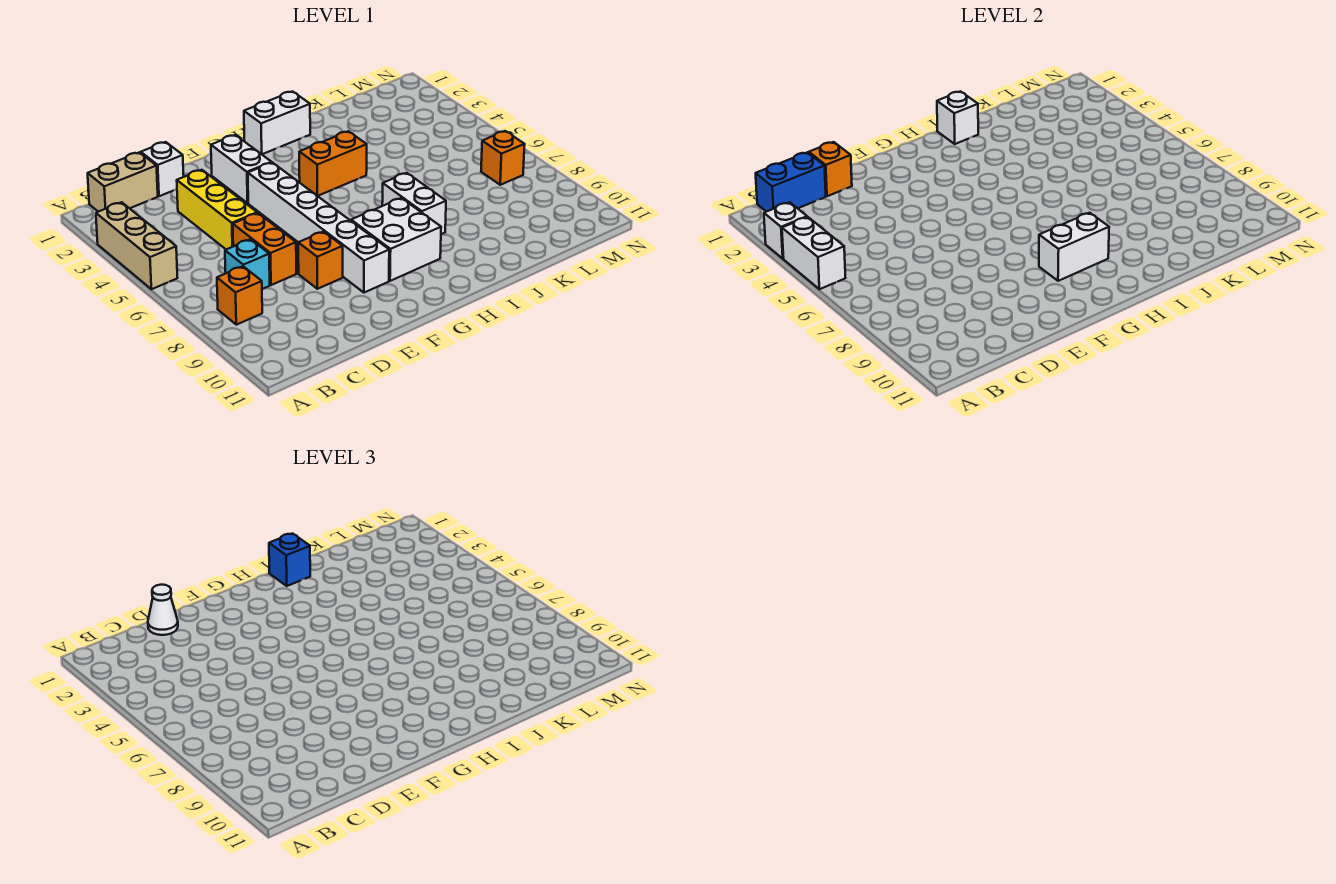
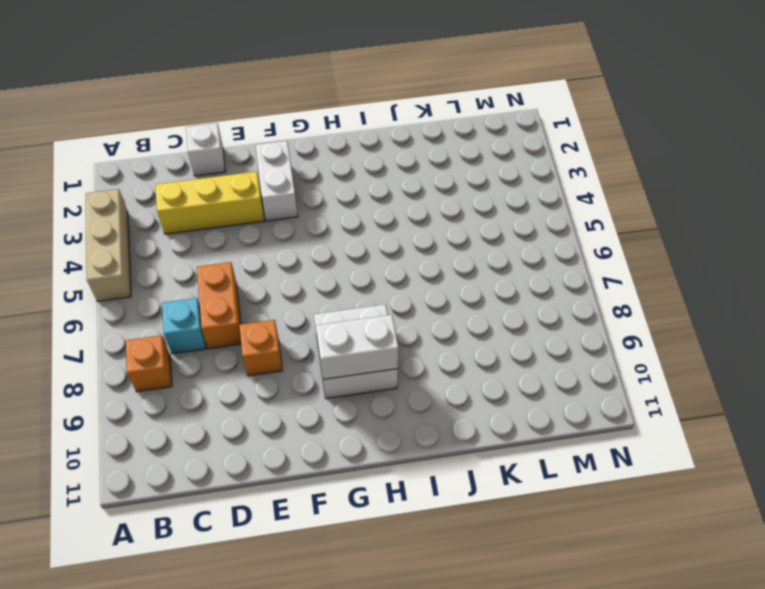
yellow 1x3 brick [155,172,264,234] -> yellow 1x3 brick turned to [177,170,257,249]
none -> tan 1x2 brick [88,152,158,212]
none -> white 1x6 brick [248,163,389,293]
none -> white 1x2 brick [244,92,310,154]

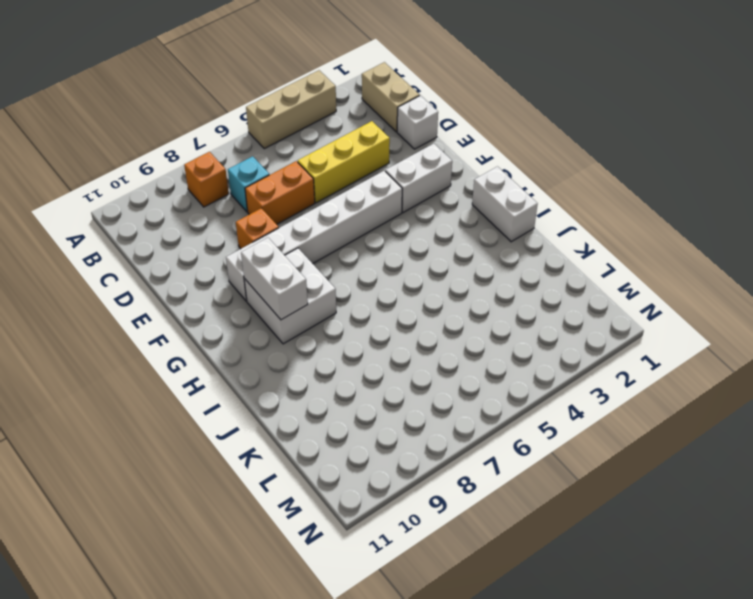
none -> orange 1x2 brick [299,131,367,196]
none -> white 1x2 brick [382,173,446,234]
none -> orange 1x1 brick [481,131,525,185]

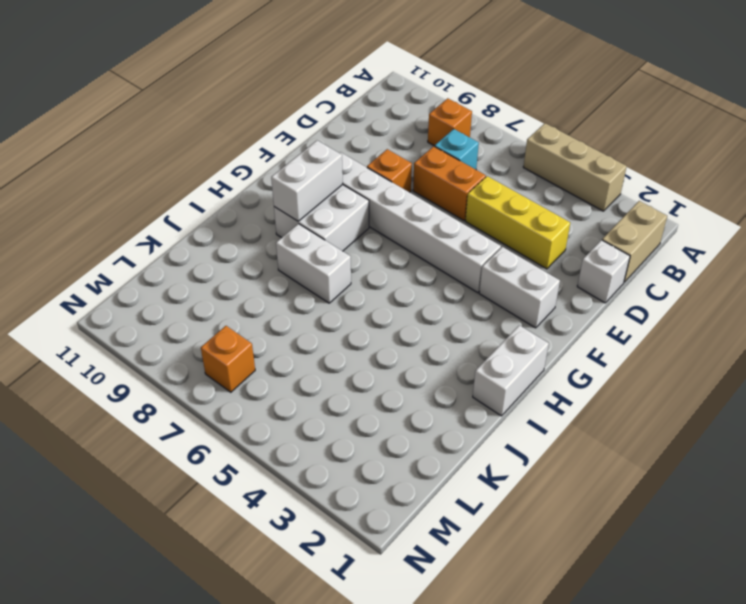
none -> orange 1x2 brick [299,131,367,196]
none -> white 1x1 brick [764,202,807,259]
none -> white 1x2 brick [782,217,845,289]

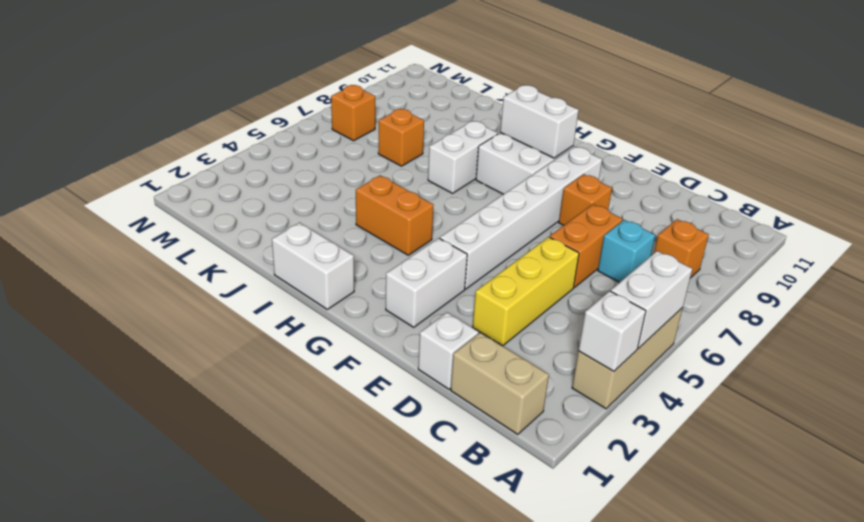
orange 1x1 brick [378,109,424,166] -> orange 1x1 brick moved to [809,142,852,196]
none -> blue 1x2 brick [756,152,826,212]
none -> white 1x1 brick [937,92,978,144]
none -> white 1x1 cone [148,585,178,635]

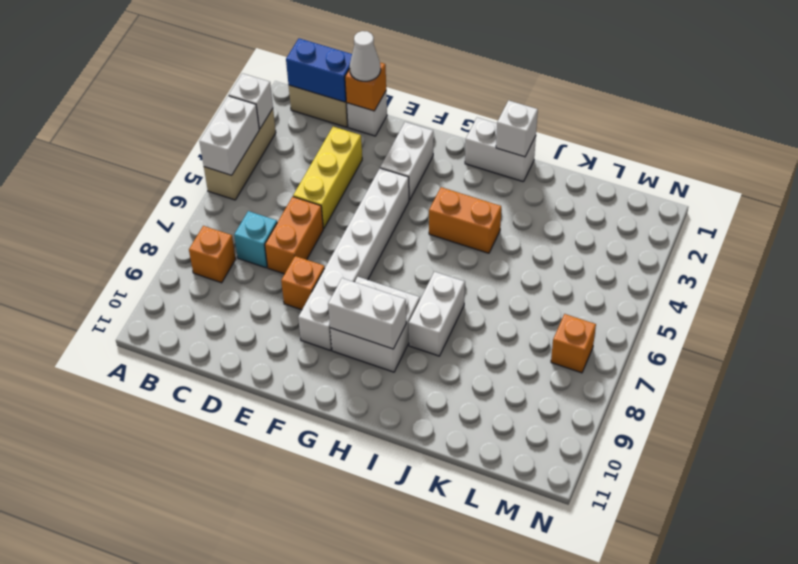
none -> blue 1x1 brick [269,534,310,586]

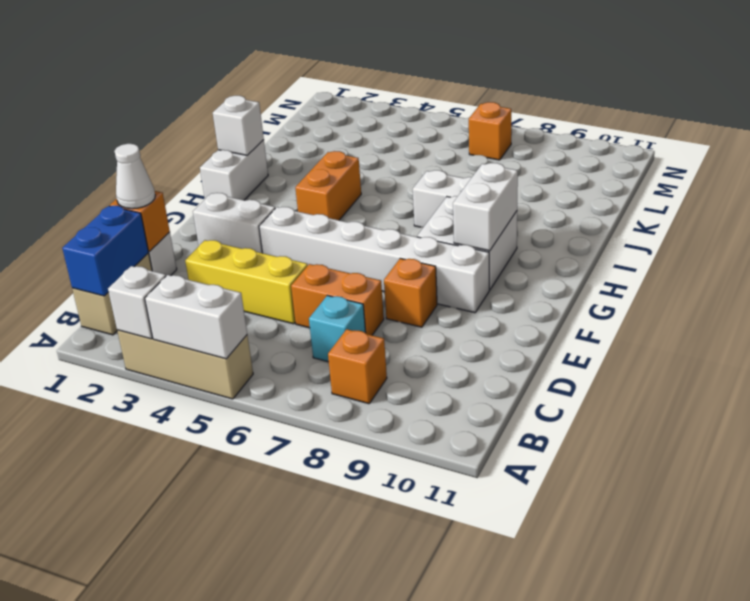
none -> blue 1x1 brick [269,534,310,586]

